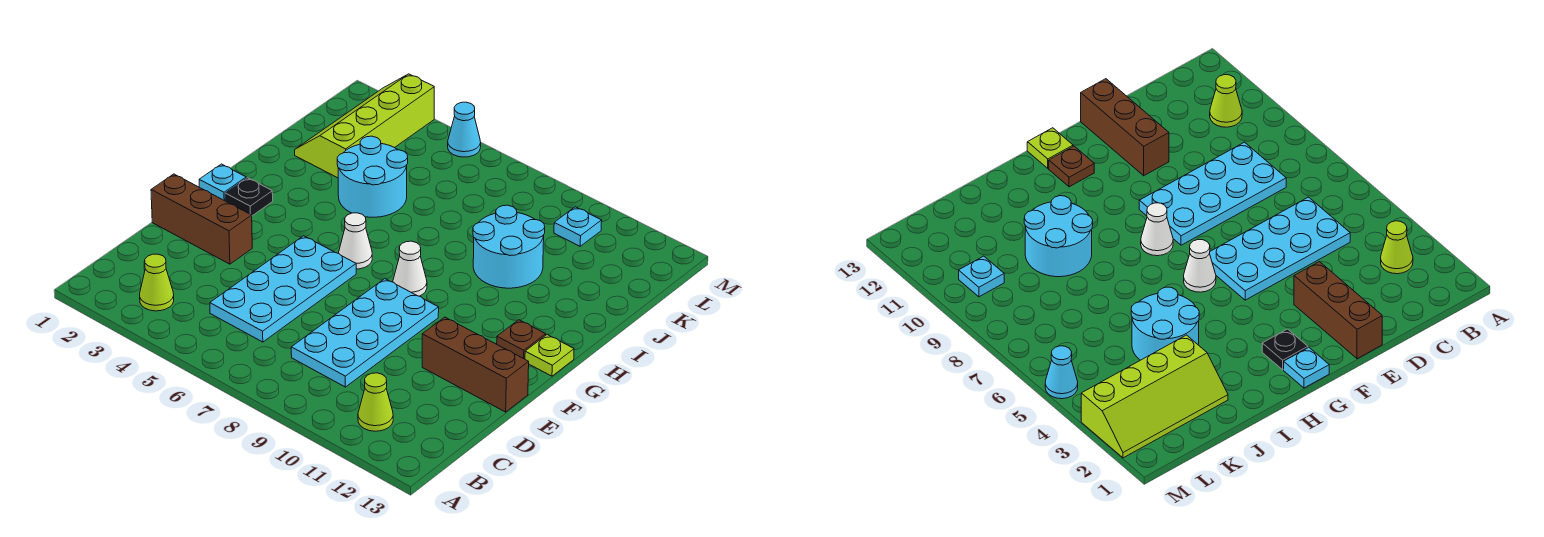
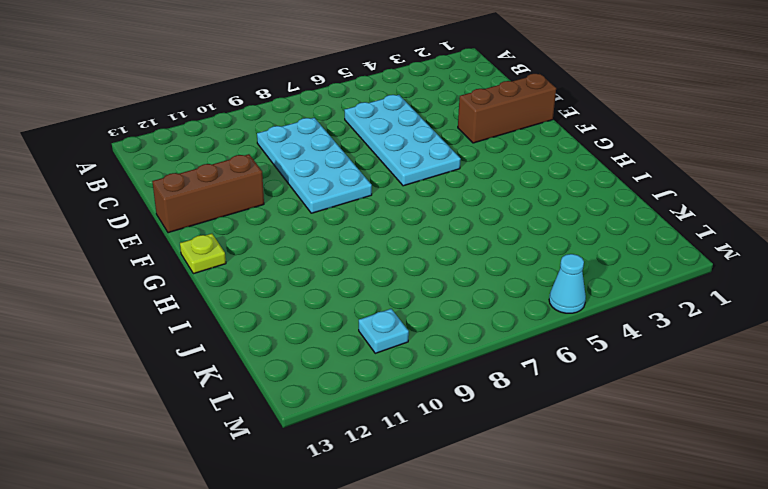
none -> lime 1x1 cone [140,254,174,311]
none -> lime 1x1 cone [358,373,393,431]
none -> cyan 1x1 plate [199,164,246,201]

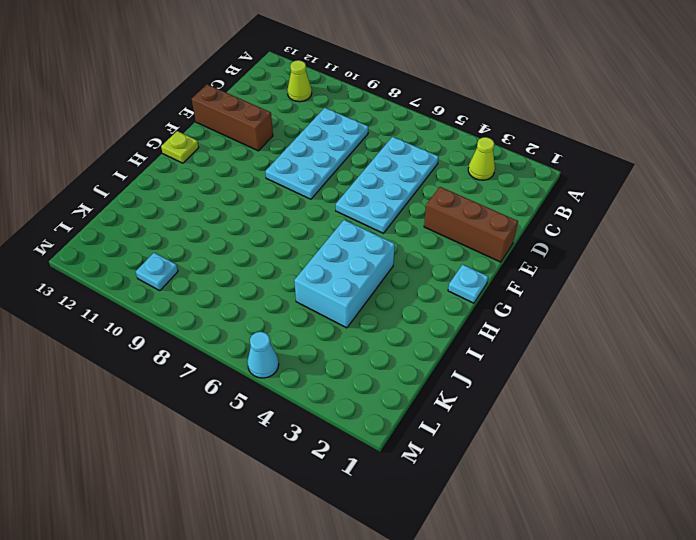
cyan 2x3 brick [294,220,395,328] -> cyan 2x2 round brick [337,136,408,217]
none -> black 1x1 plate [225,178,273,216]
none -> white 1x1 cone [339,213,372,269]
none -> white 1x1 cone [393,241,427,296]

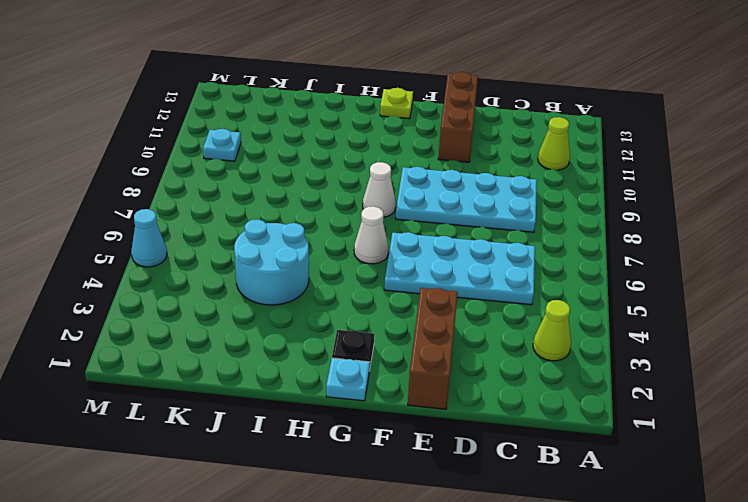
none -> brown 1x1 plate [497,320,546,359]
none -> cyan 2x2 round brick [473,205,545,288]
none -> lime 2x4 slope [295,74,434,178]

